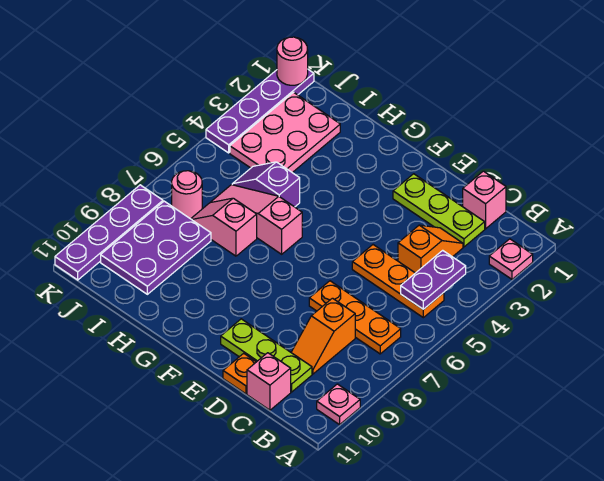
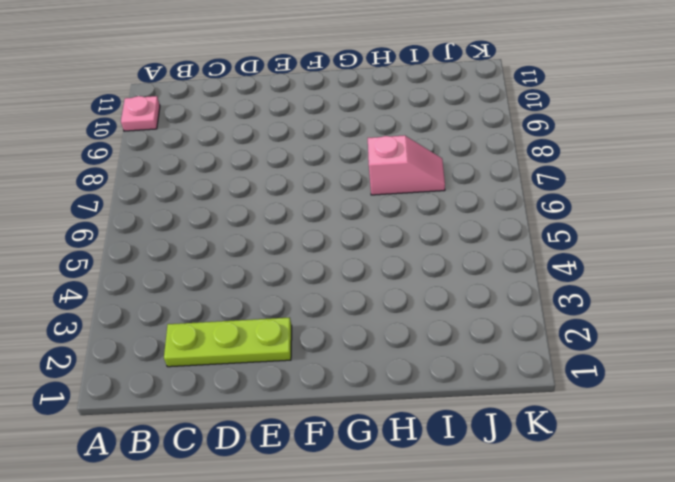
none -> pink 1x1 plate [489,239,533,279]
none -> orange 1x3 plate [352,245,444,318]
none -> orange 1x3 plate [309,281,401,354]

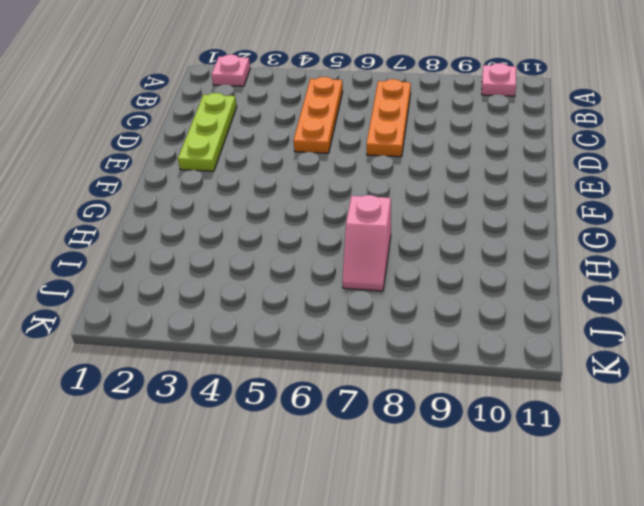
none -> pink 1x1 brick [463,171,506,229]
none -> orange 1x2 slope [398,225,463,273]
none -> orange 1x2 slope [291,298,355,374]

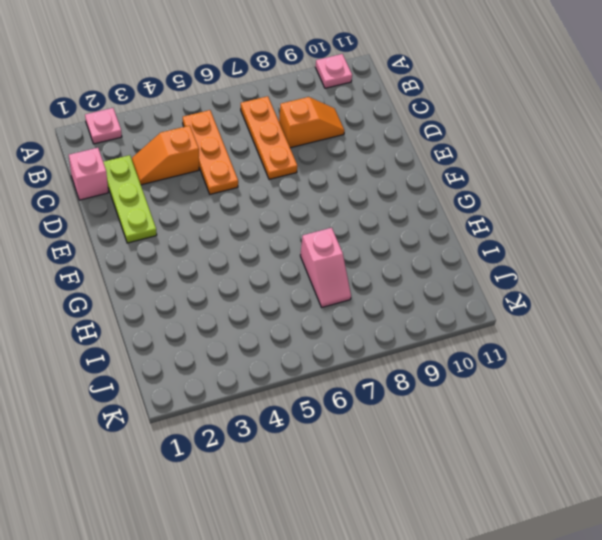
none -> lime 1x3 plate [221,319,312,392]
none -> pink 1x1 brick [247,353,291,410]
none -> orange 1x1 plate [223,353,256,394]

